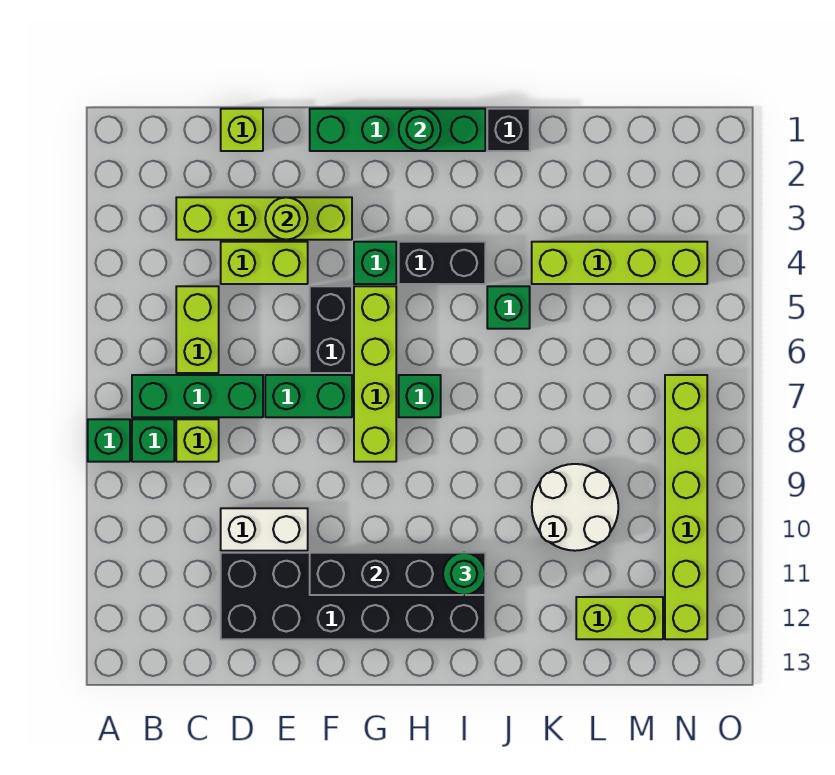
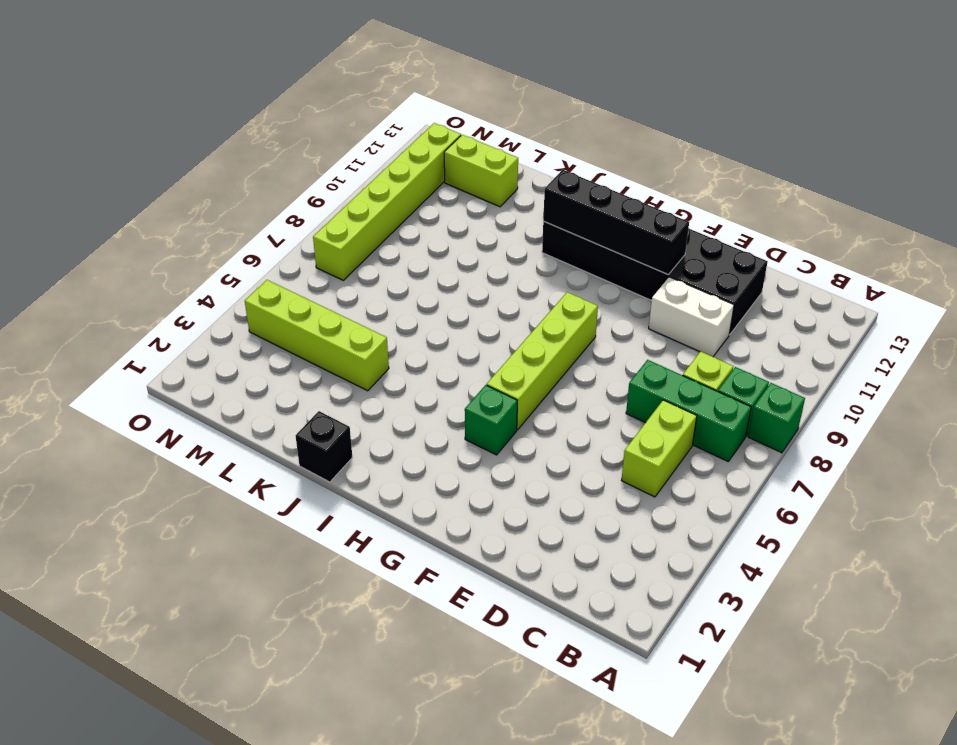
none -> lime 1x4 brick [176,197,352,240]
none -> lime 1x1 brick [221,109,263,151]
none -> lime 1x2 brick [221,242,308,284]

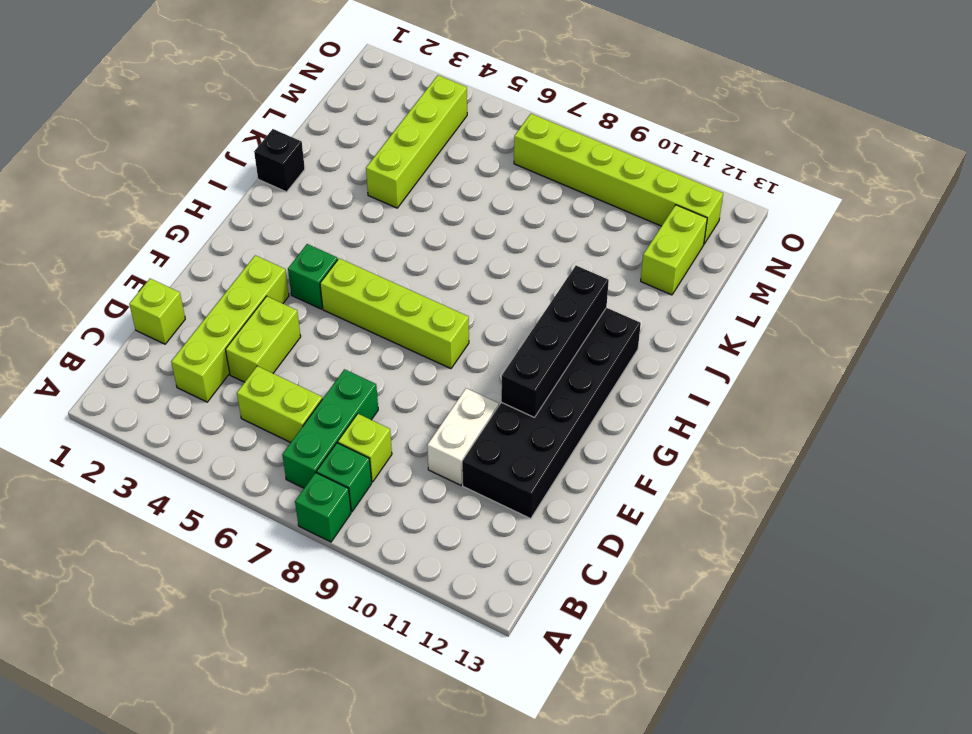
none -> green 1x2 brick [265,375,352,417]
none -> green 1x4 brick [310,109,485,151]
none -> black 1x2 brick [310,286,352,373]

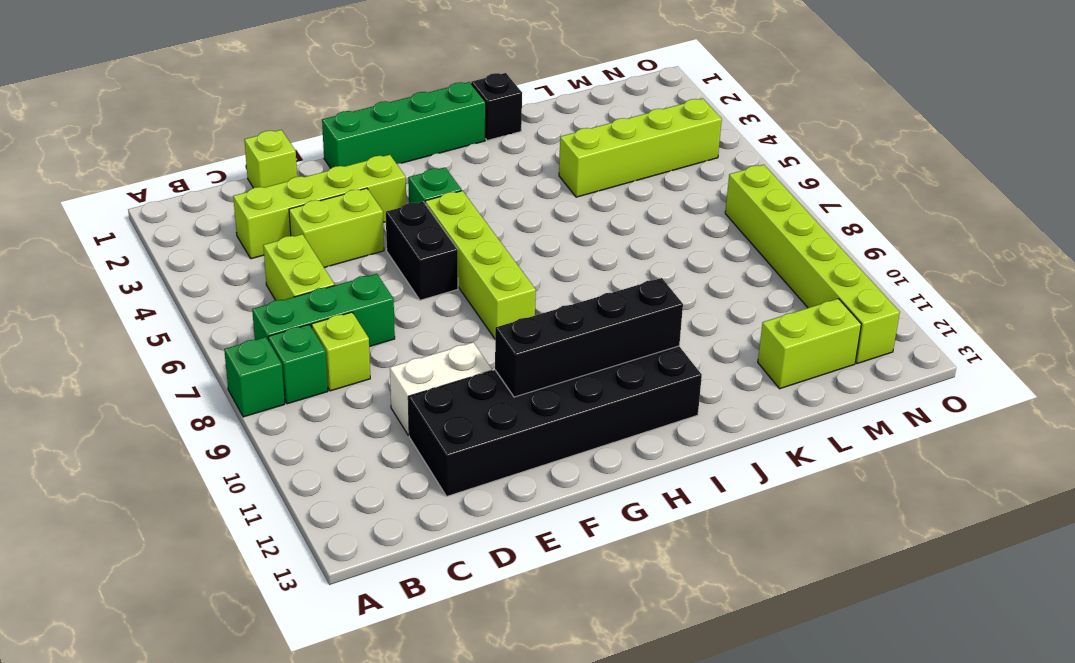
none -> green 1x2 brick [265,375,352,417]
none -> black 1x2 brick [399,242,485,284]
none -> green 1x1 brick [399,375,441,417]

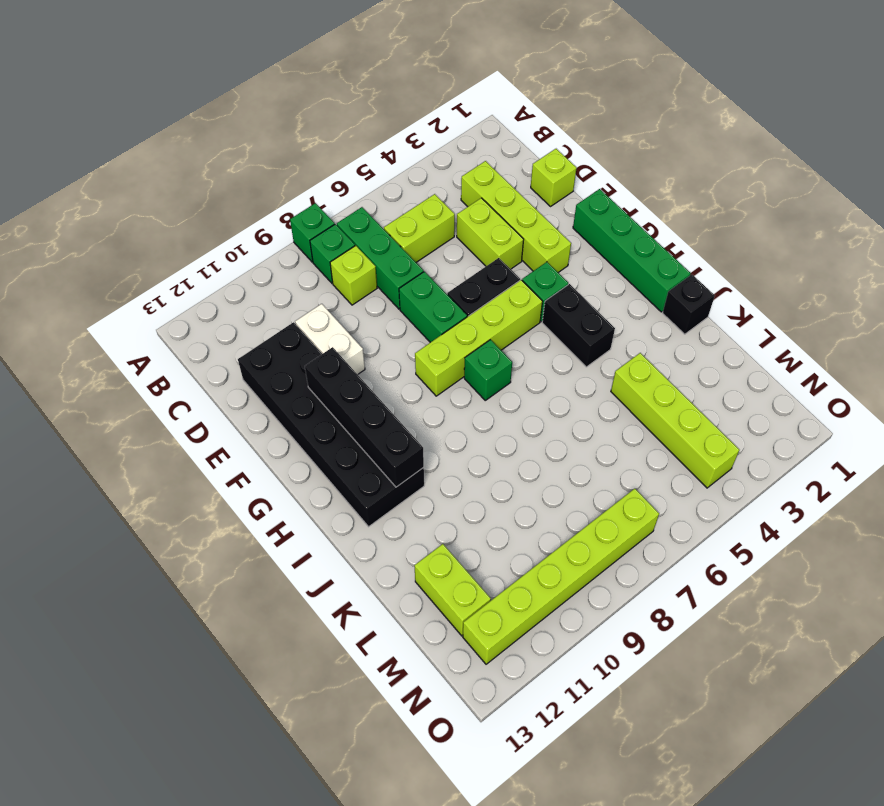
none -> green 1x1 brick [487,286,530,329]
none -> white 2x2 round brick [532,464,618,551]
none -> lime 1x1 round brick [265,197,307,240]

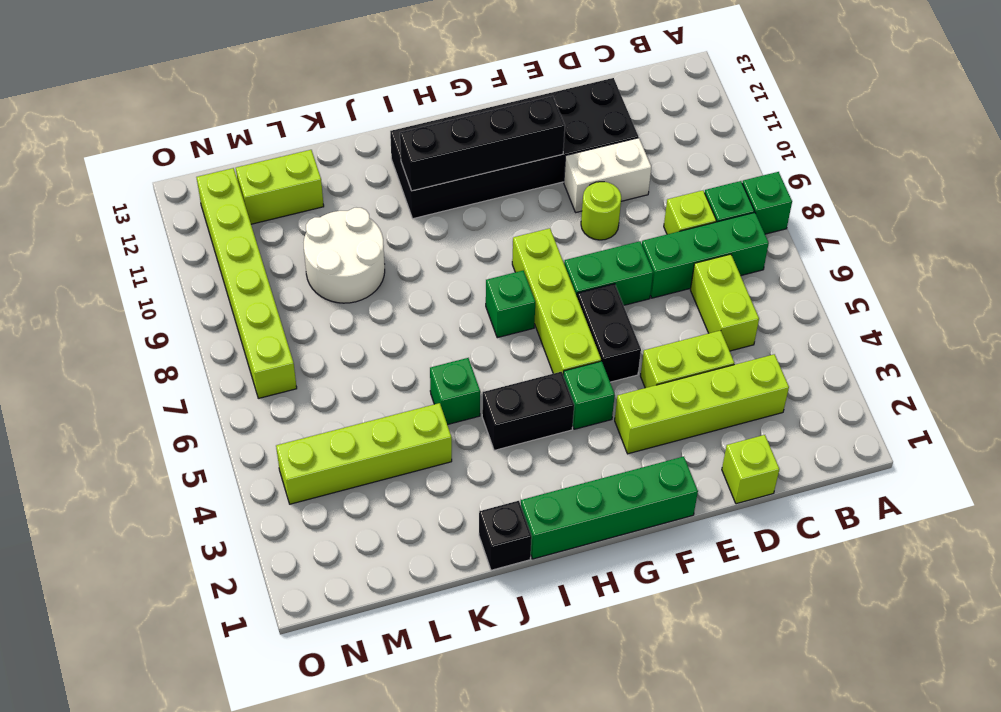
lime 1x1 round brick [581,182,621,240] -> lime 1x1 round brick moved to [265,197,307,240]
none -> green 1x1 round brick [399,109,441,151]
none -> green 1x1 round brick [443,553,485,595]

